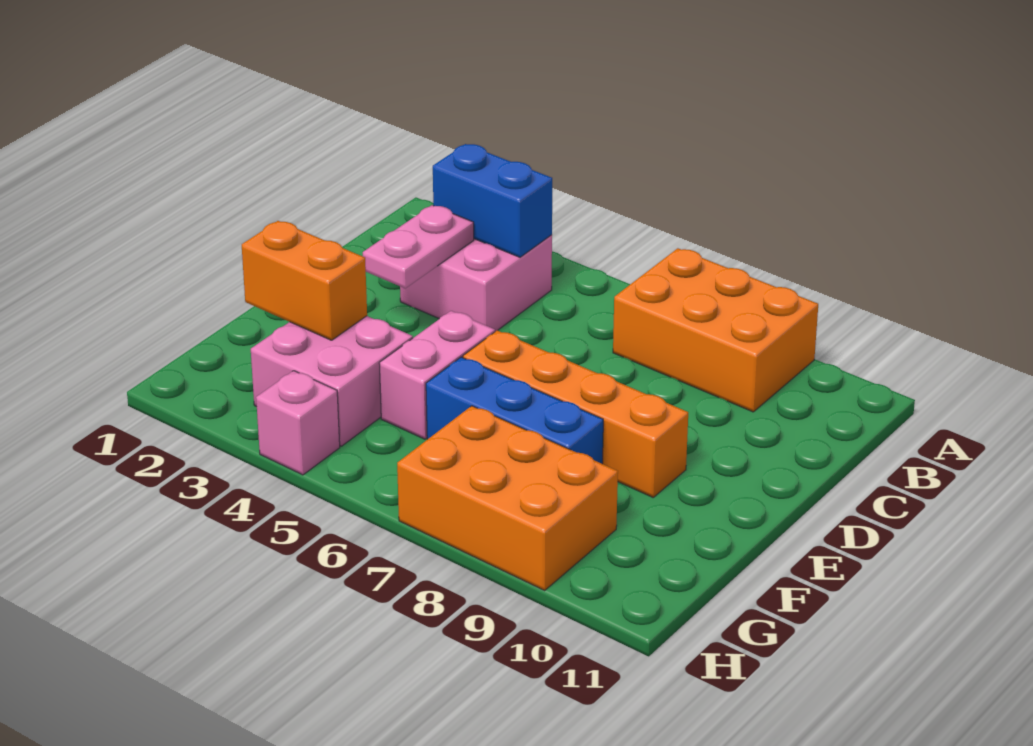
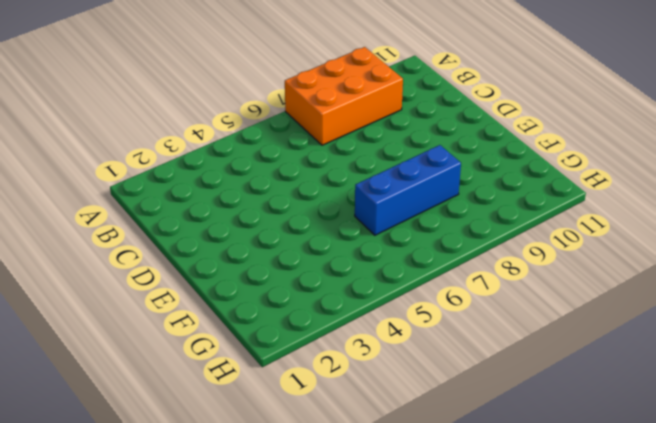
none -> pink 2x2 brick [400,235,552,331]
none -> pink 1x2 brick [379,311,495,439]

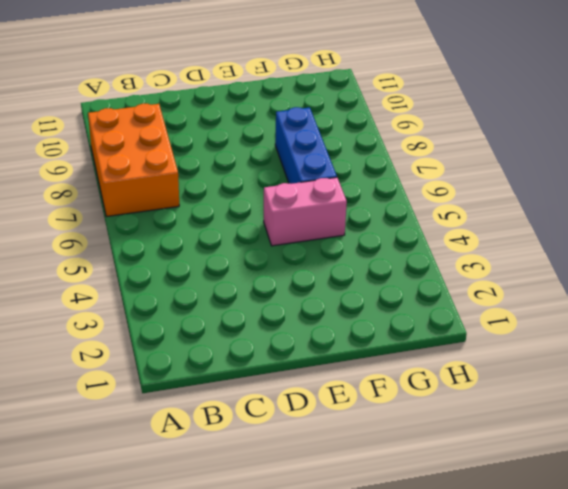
none -> pink 2x2 brick [400,235,552,331]
none -> orange 1x4 brick [463,330,688,497]

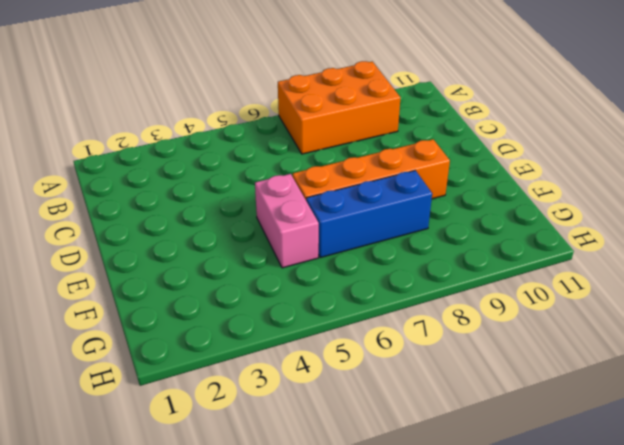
none -> pink 2x2 brick [400,235,552,331]
none -> pink 2x2 brick [251,316,413,446]

